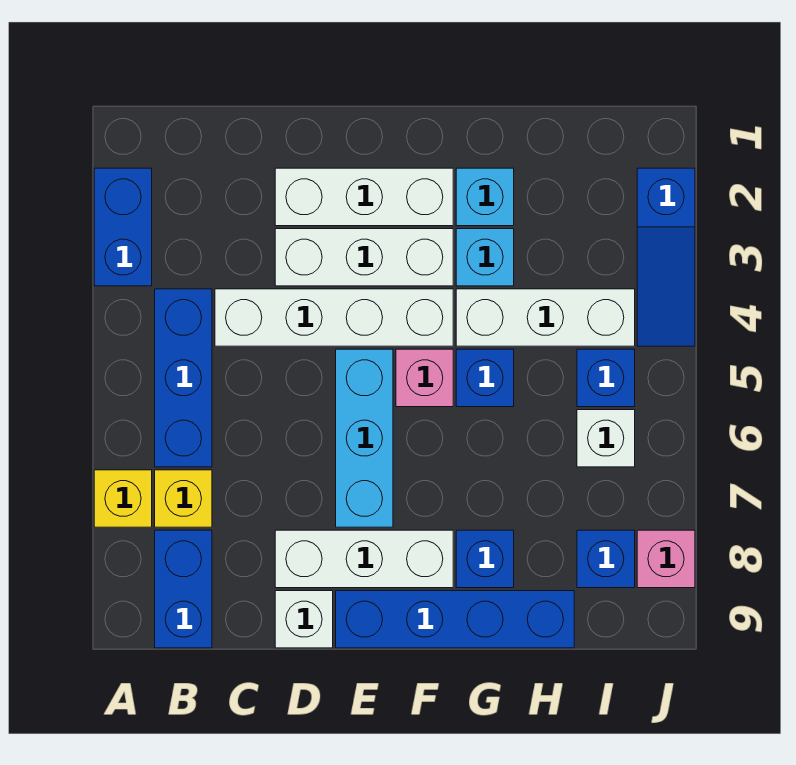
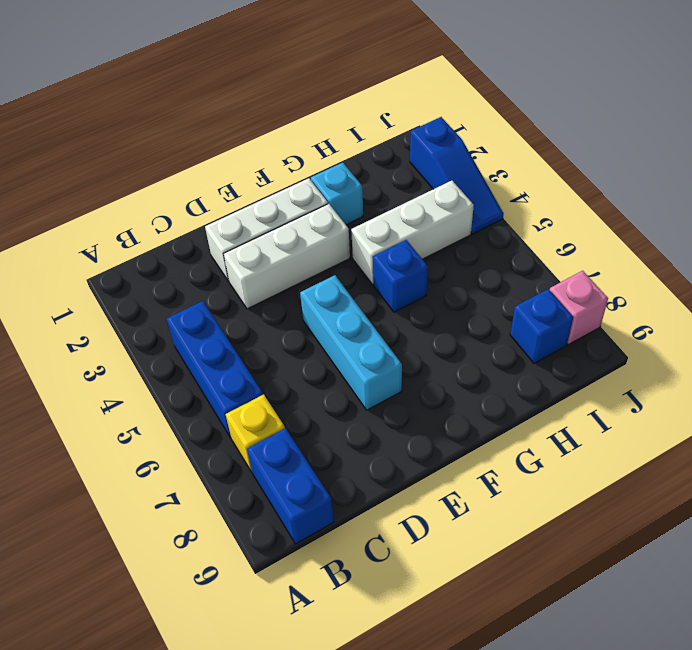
none -> blue 1x2 brick [94,168,152,286]
none -> yellow 1x1 brick [94,470,152,527]
none -> white 1x4 brick [215,289,453,346]

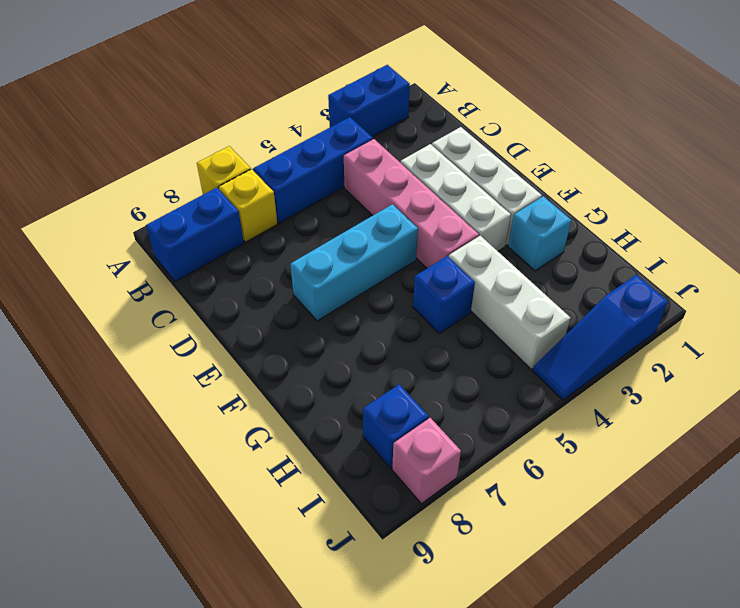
pink 1x4 brick [344,139,479,268] -> white 1x4 brick [215,289,453,346]
none -> white 1x3 brick [275,530,453,588]
none -> white 1x1 brick [275,591,333,648]
none -> blue 1x4 brick [336,591,574,648]

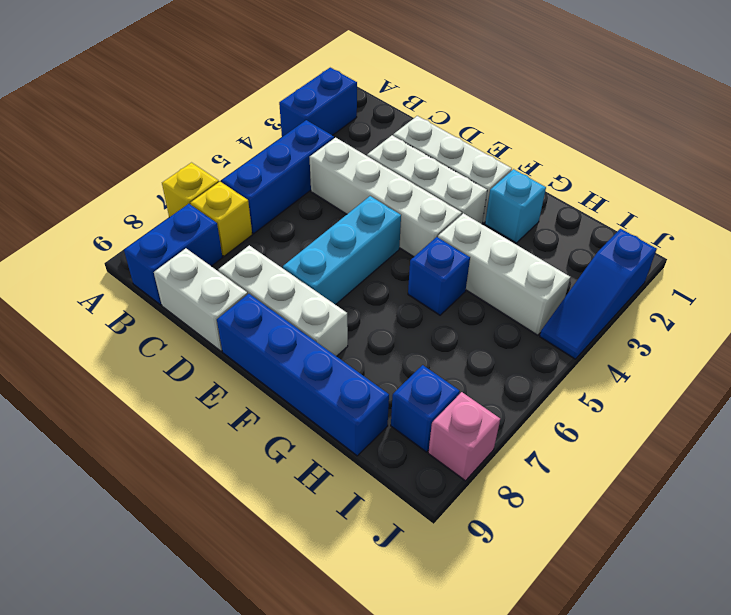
white 1x2 brick [154,248,248,351] -> white 1x1 brick [275,591,333,648]
none -> pink 1x1 brick [396,349,453,407]
none -> cyan 1x1 brick [456,229,514,286]
none -> blue 1x1 brick [456,530,514,588]

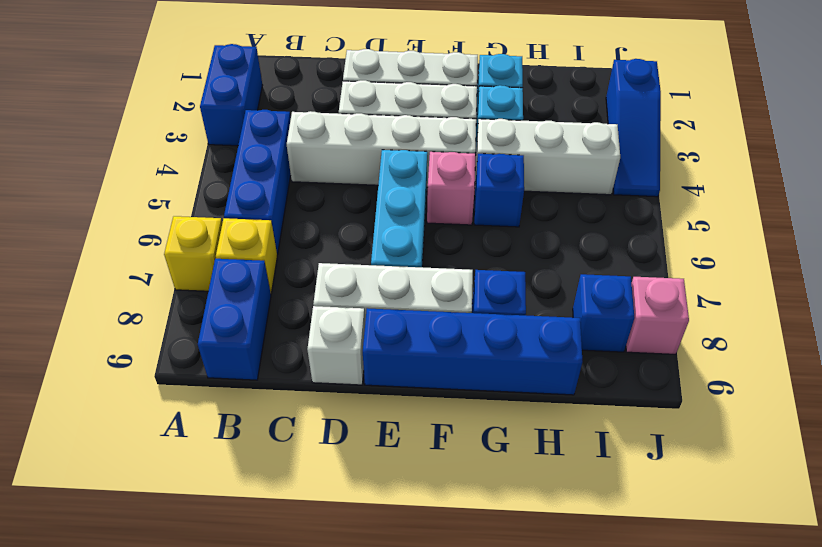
none -> blue 1x1 brick [577,349,635,407]
none -> white 1x1 brick [577,410,635,467]

